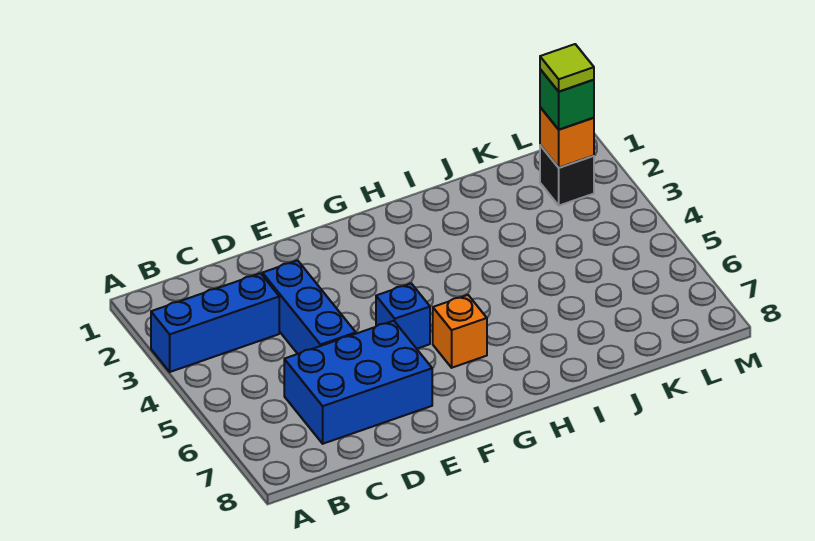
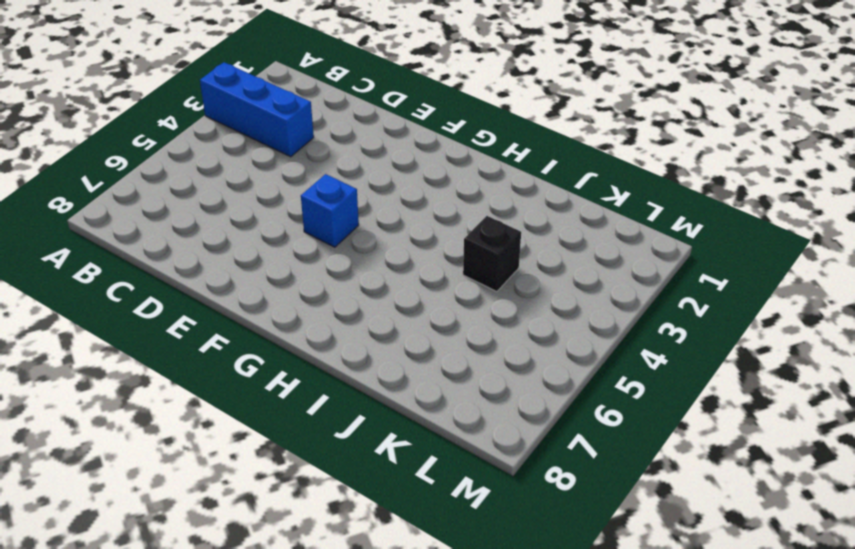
black 1x1 brick [463,216,521,292] -> black 1x1 brick moved to [540,145,594,206]
none -> blue 2x3 brick [284,321,432,444]
none -> blue 1x3 brick [262,260,356,354]

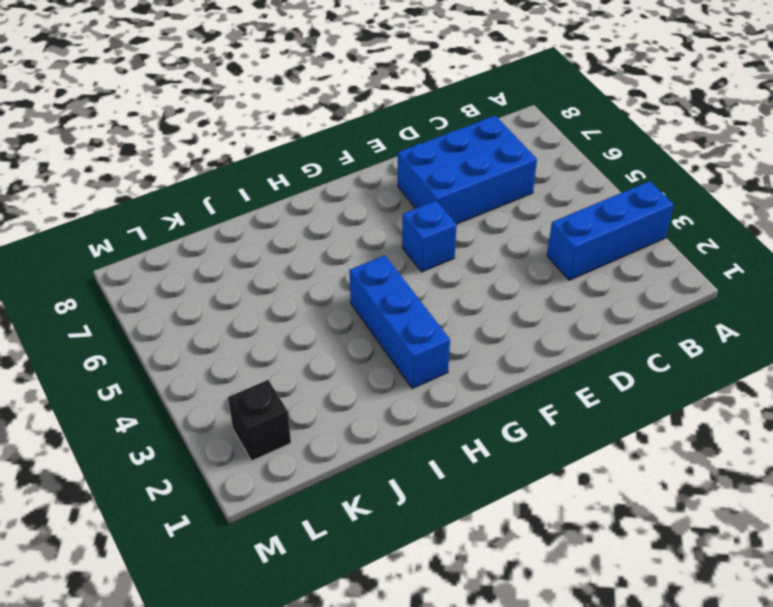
blue 1x3 brick [349,255,450,389] -> blue 1x3 brick moved to [262,260,356,354]
none -> orange 1x1 brick [433,295,487,368]
none -> orange 1x1 brick [540,107,594,168]

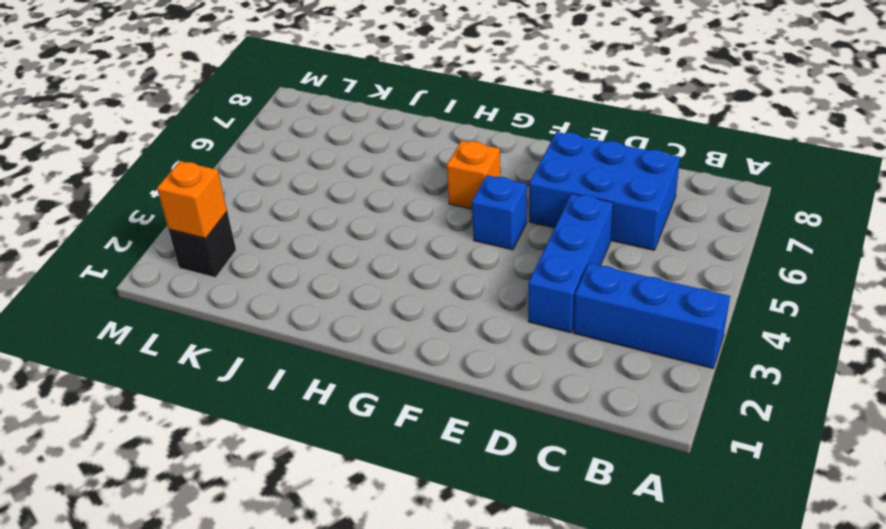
none -> green 1x1 brick [540,69,594,129]
none -> lime 1x1 tile [540,44,594,92]

